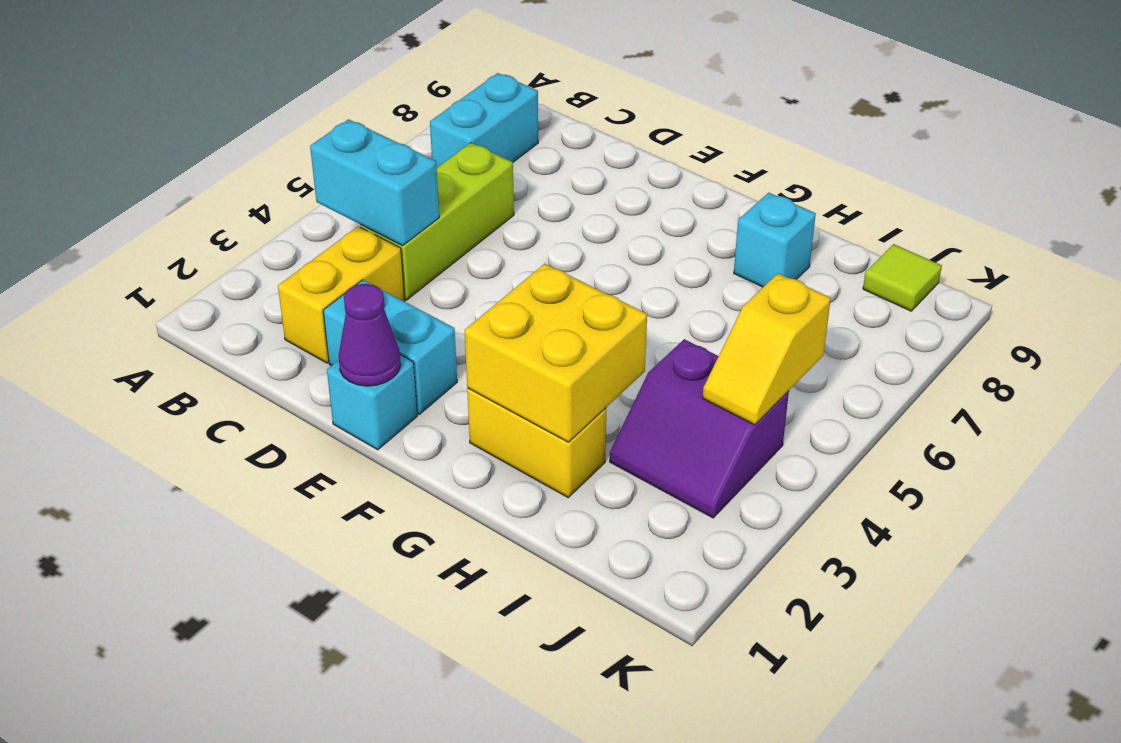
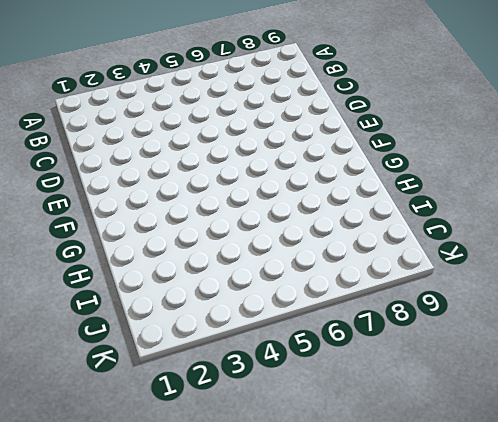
none -> cyan 1x2 brick [430,73,538,167]
none -> yellow 1x2 brick [278,226,405,363]
none -> lime 1x3 brick [360,143,514,300]

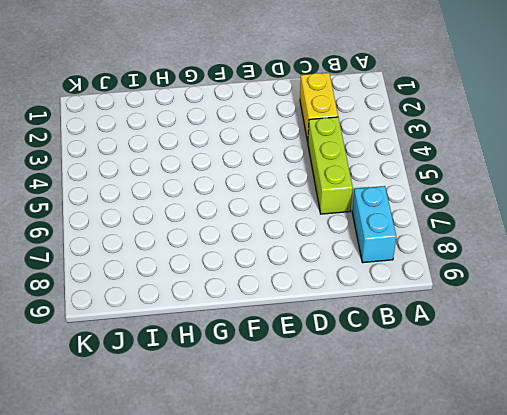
none -> cyan 1x2 brick [323,280,457,414]
none -> cyan 1x1 brick [327,355,417,450]
none -> yellow 1x2 brick [467,388,606,497]

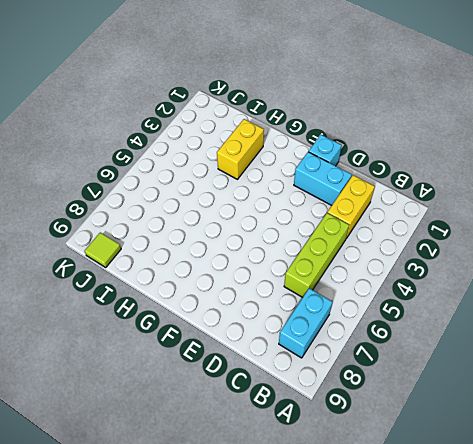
yellow 1x2 brick [217,119,264,179] -> yellow 1x2 brick turned to [467,388,606,497]
none -> cyan 1x1 brick [734,193,816,287]
none -> purple 2x2 slope [610,339,789,518]
none -> cyan 1x2 brick [310,119,439,246]

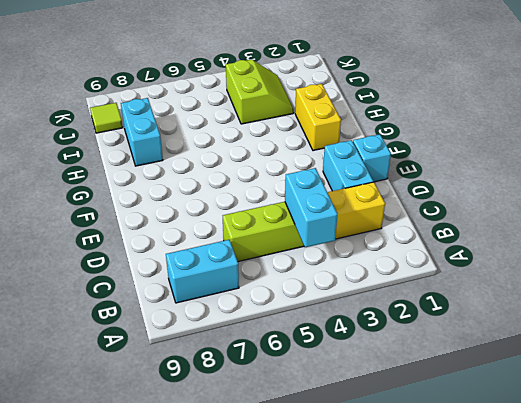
cyan 1x2 brick [121,98,163,166] -> cyan 1x1 brick [734,193,816,287]
lime 2x2 slope [226,59,294,124] -> purple 2x2 slope [610,339,789,518]
none -> purple 1x1 cone [339,284,401,386]
none -> yellow 2x2 brick [465,264,647,442]
none -> yellow 1x2 slope [703,273,831,425]

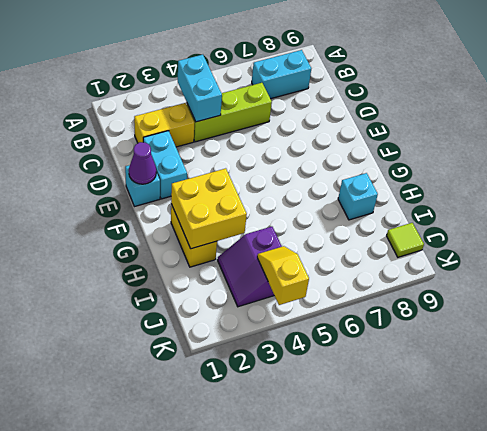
yellow 1x2 slope [257,246,309,305] -> yellow 1x2 slope turned to [703,273,831,425]

